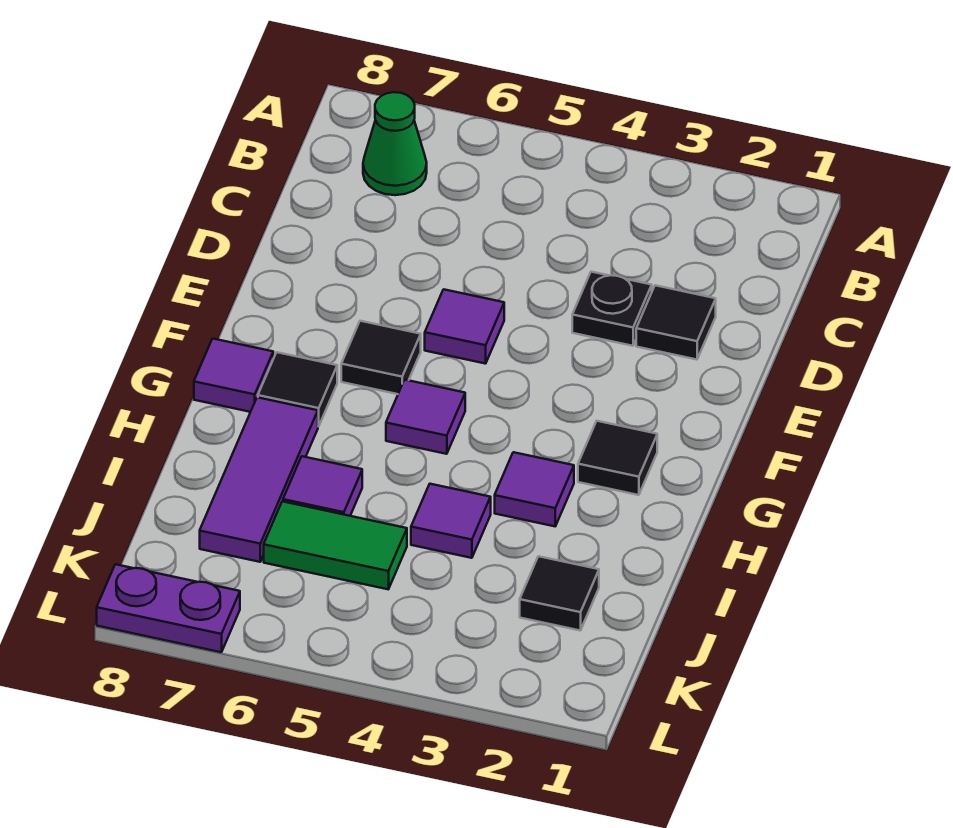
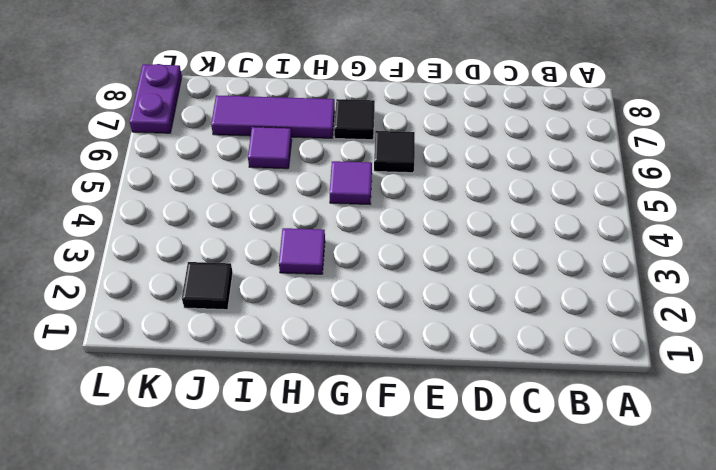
none -> green 1x1 cone [363,92,427,195]
none -> black 1x1 tile [636,285,716,360]
none -> black 1x1 plate [572,272,652,346]

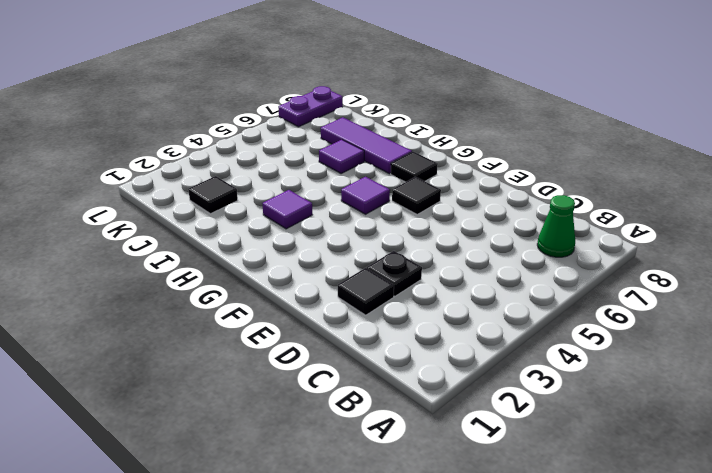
none -> purple 1x1 tile [425,289,504,364]
none -> black 1x1 tile [578,421,657,495]
none -> purple 1x1 tile [194,339,273,412]

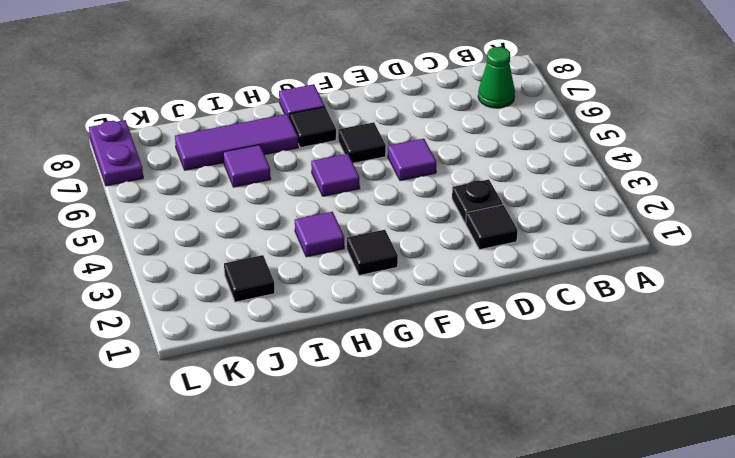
none -> purple 1x1 tile [411,484,491,558]
none -> green 1x2 tile [264,501,407,589]

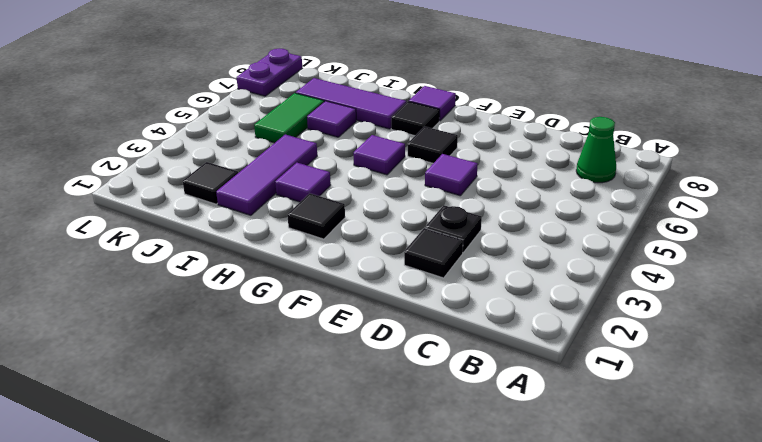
purple 1x3 tile [216,135,317,215] -> purple 1x1 tile [411,484,491,558]

